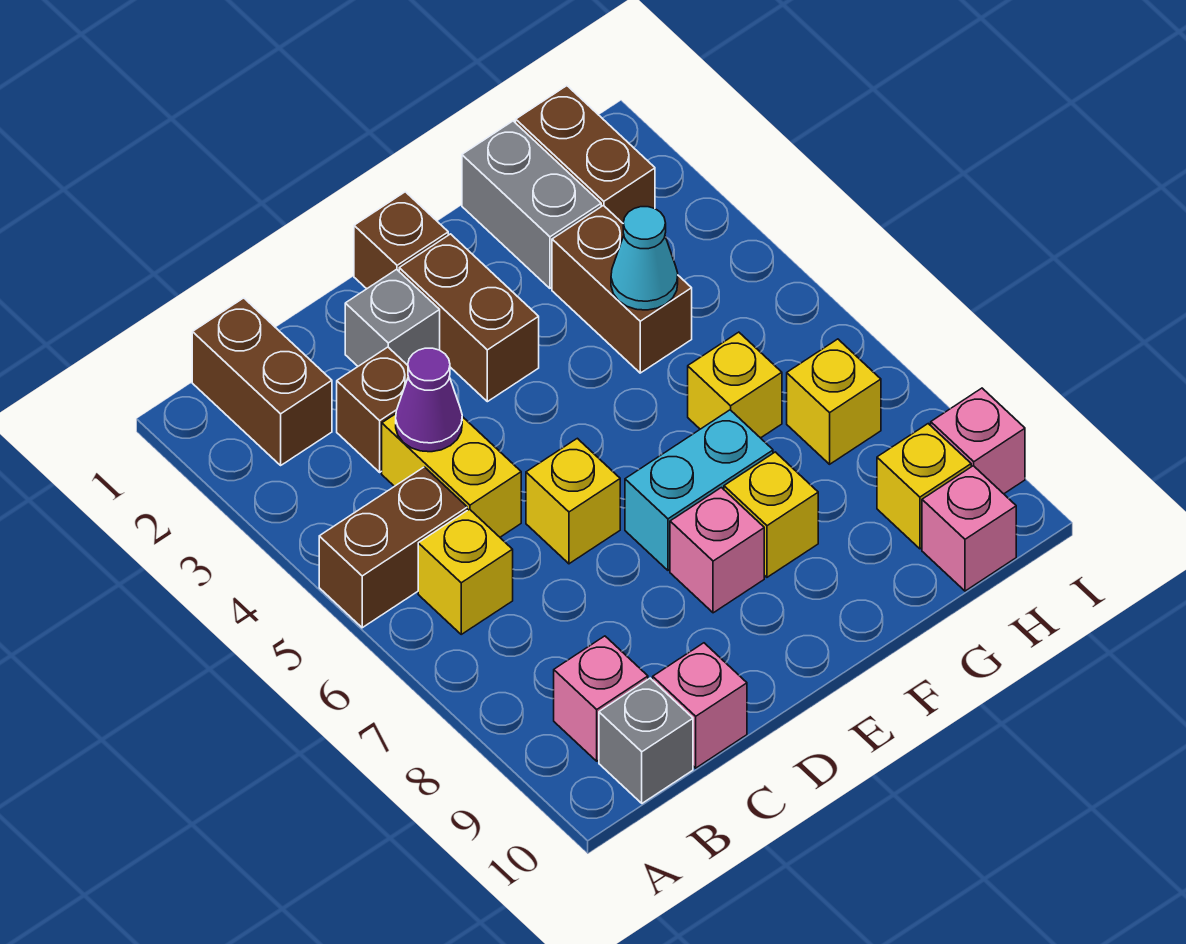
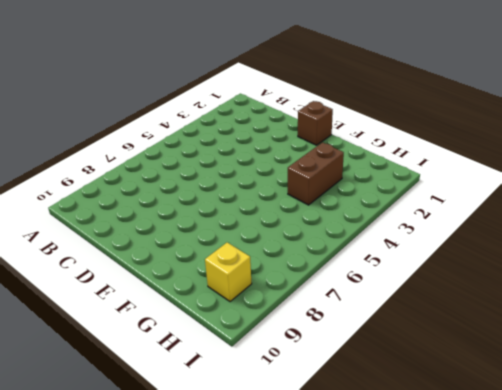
none -> brown 1x2 brick [319,467,467,628]
none -> brown 1x2 brick [192,298,332,465]
none -> yellow 1x1 brick [418,509,513,634]

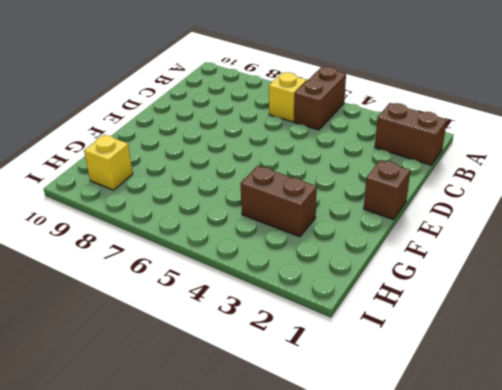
none -> pink 1x1 brick [554,636,648,761]
none -> grey 1x1 brick [599,678,693,803]
none -> brown 1x1 brick [337,347,408,472]

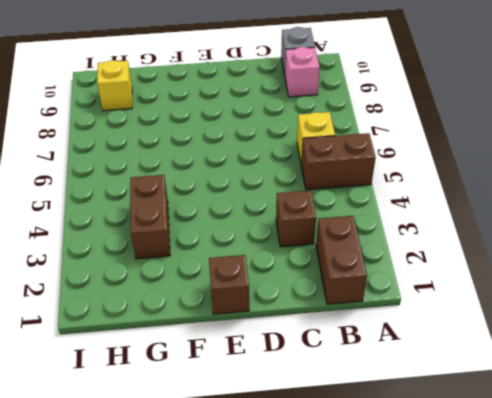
none -> yellow 1x2 brick [382,414,521,537]
none -> pink 1x1 brick [653,643,747,768]
none -> grey 1x1 brick [345,269,440,366]

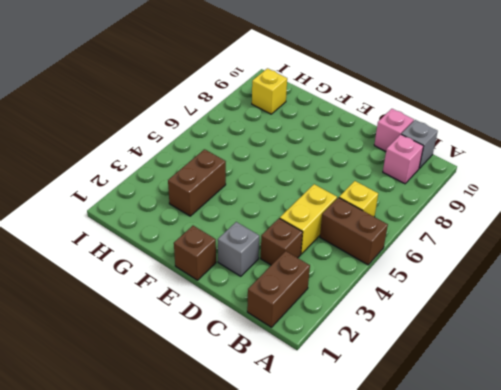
none -> yellow 1x1 brick [526,438,620,564]
none -> brown 1x2 brick [399,234,539,402]
none -> cyan 1x2 brick [625,410,773,570]

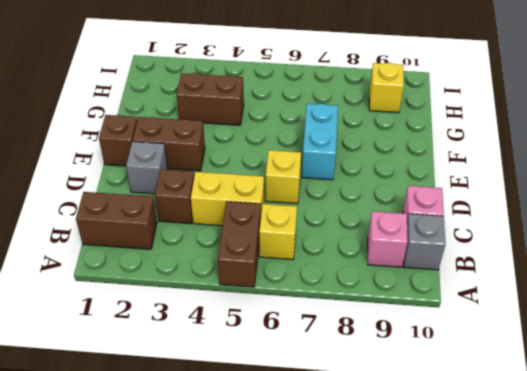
none -> pink 1x1 brick [670,488,764,613]
none -> yellow 1x1 brick [724,452,818,577]
none -> grey 1x2 brick [462,121,601,288]

